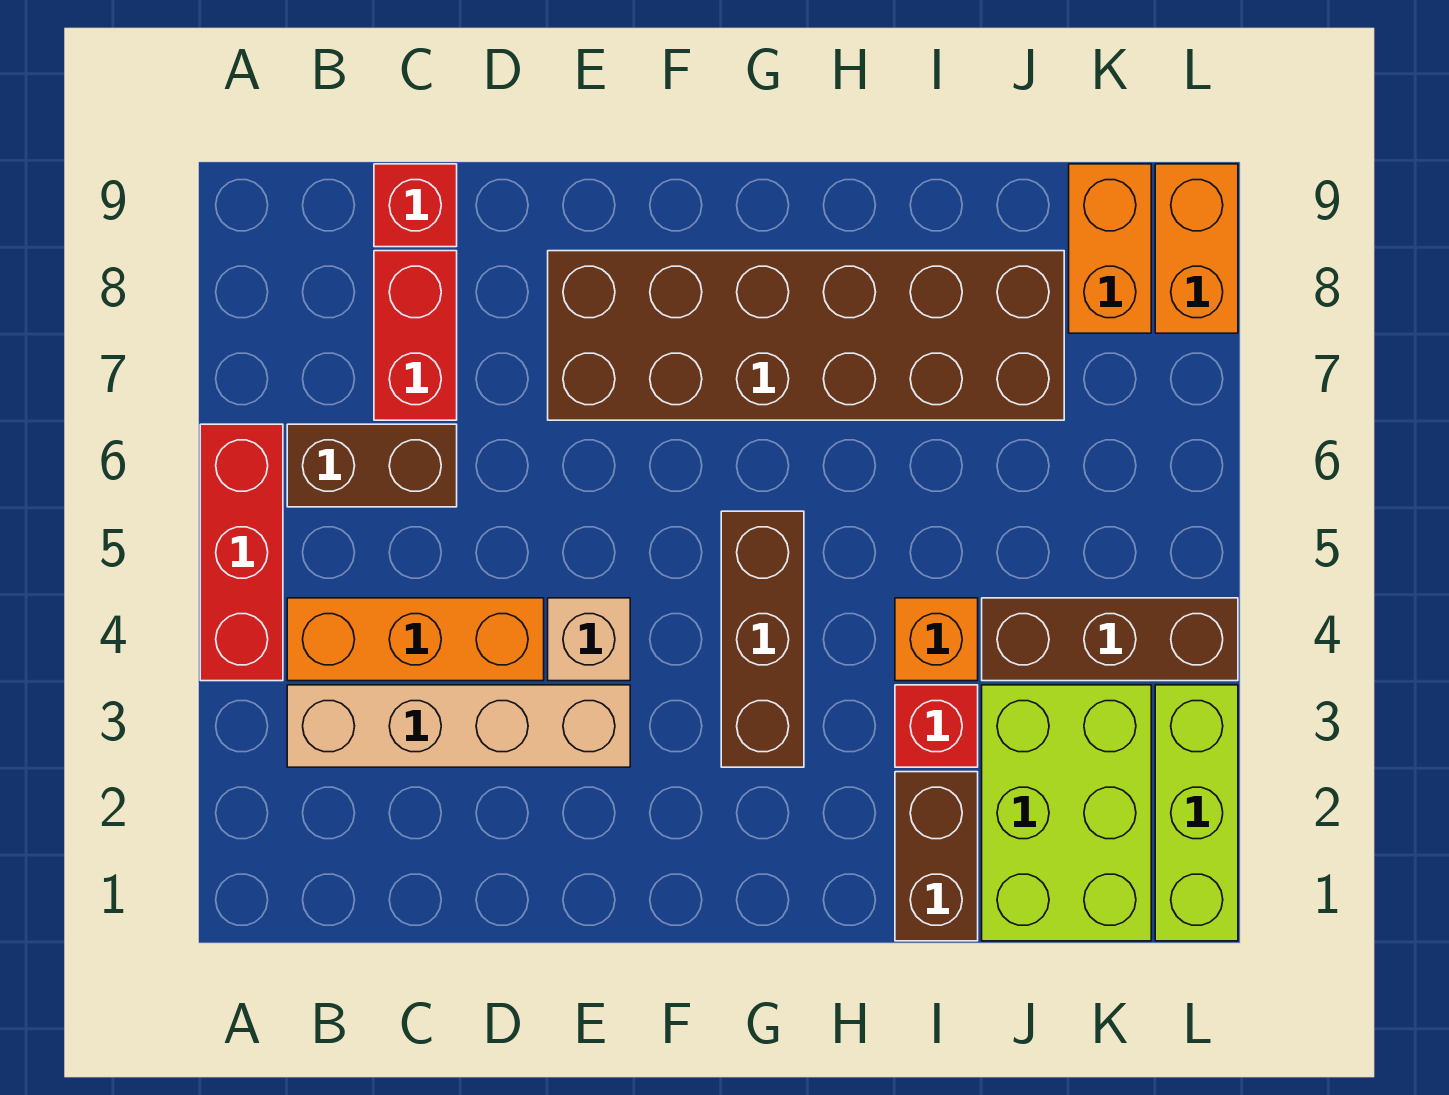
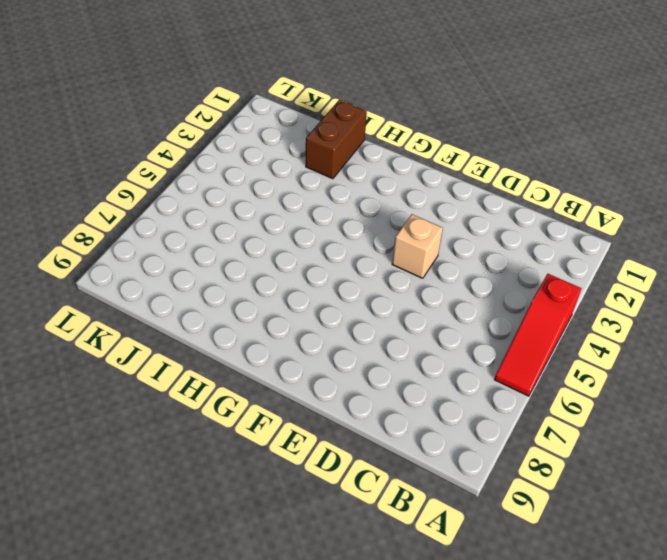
red 1x3 slope [494,274,582,396] -> red 1x3 brick [200,424,283,681]
none -> tan 1x4 brick [287,685,630,767]
none -> orange 1x3 brick [287,598,544,681]
none -> brown 1x2 brick [287,424,457,507]

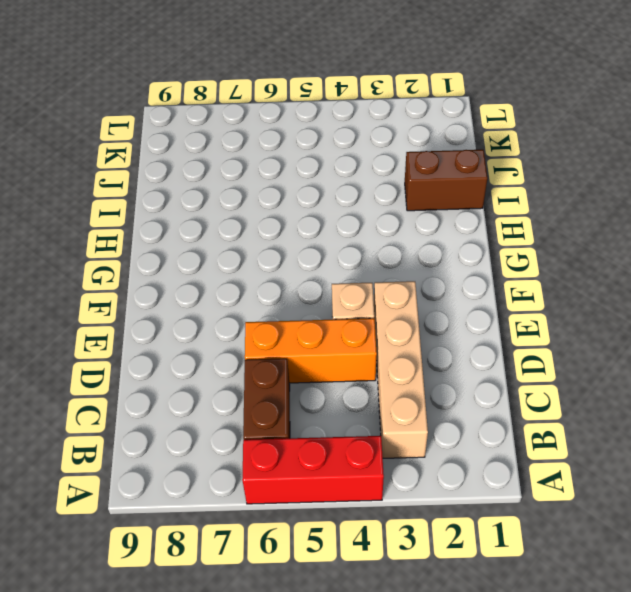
orange 1x3 brick [245,318,377,383] -> orange 1x3 brick turned to [287,598,544,681]
none -> red 1x2 brick [374,251,457,420]
none -> red 1x1 brick [374,164,457,247]
none -> brown 2x6 brick [548,251,1064,420]

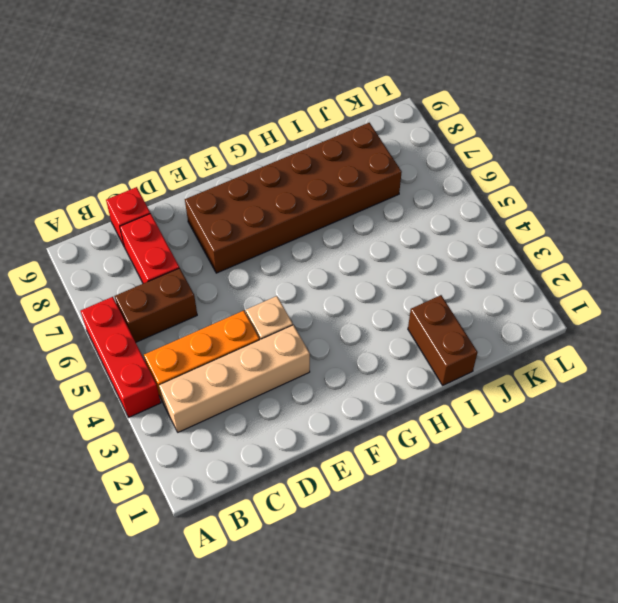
none -> brown 1x3 brick [721,511,804,767]
none -> red 1x1 brick [895,685,978,767]
none -> orange 1x1 brick [895,598,978,681]

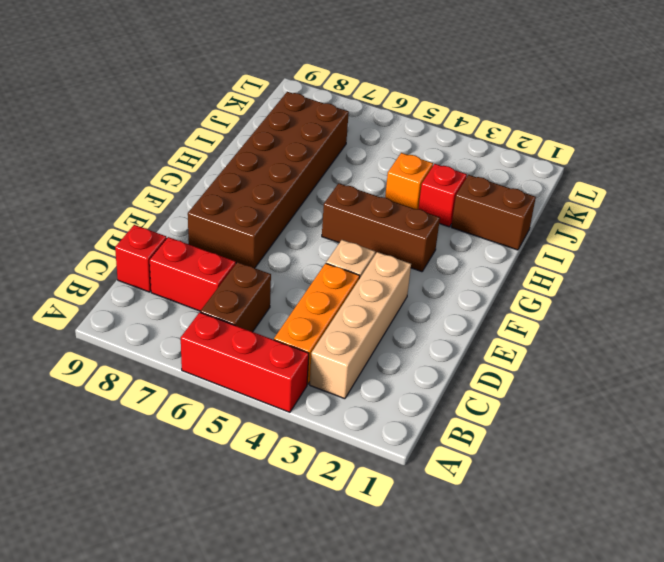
none -> lime 2x3 brick [982,685,1151,941]
none -> brown 1x3 brick [982,598,1238,681]
none -> orange 1x2 brick [1069,164,1151,333]

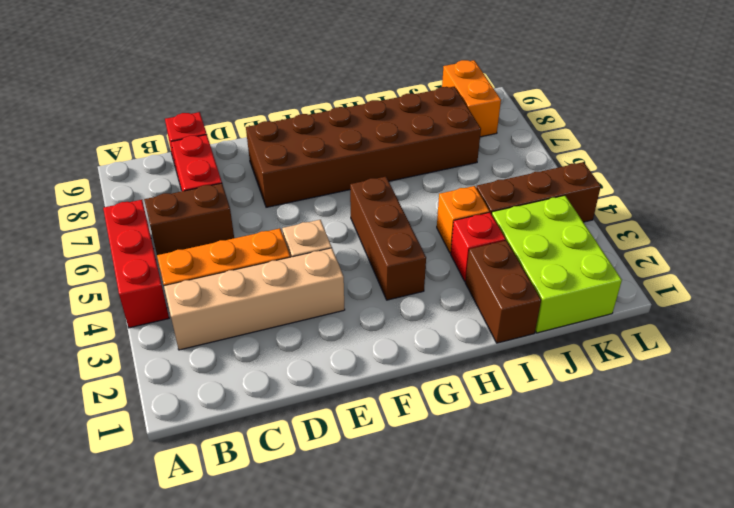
none -> lime 1x3 brick [1155,685,1238,941]
none -> orange 1x2 brick [1155,164,1238,333]

